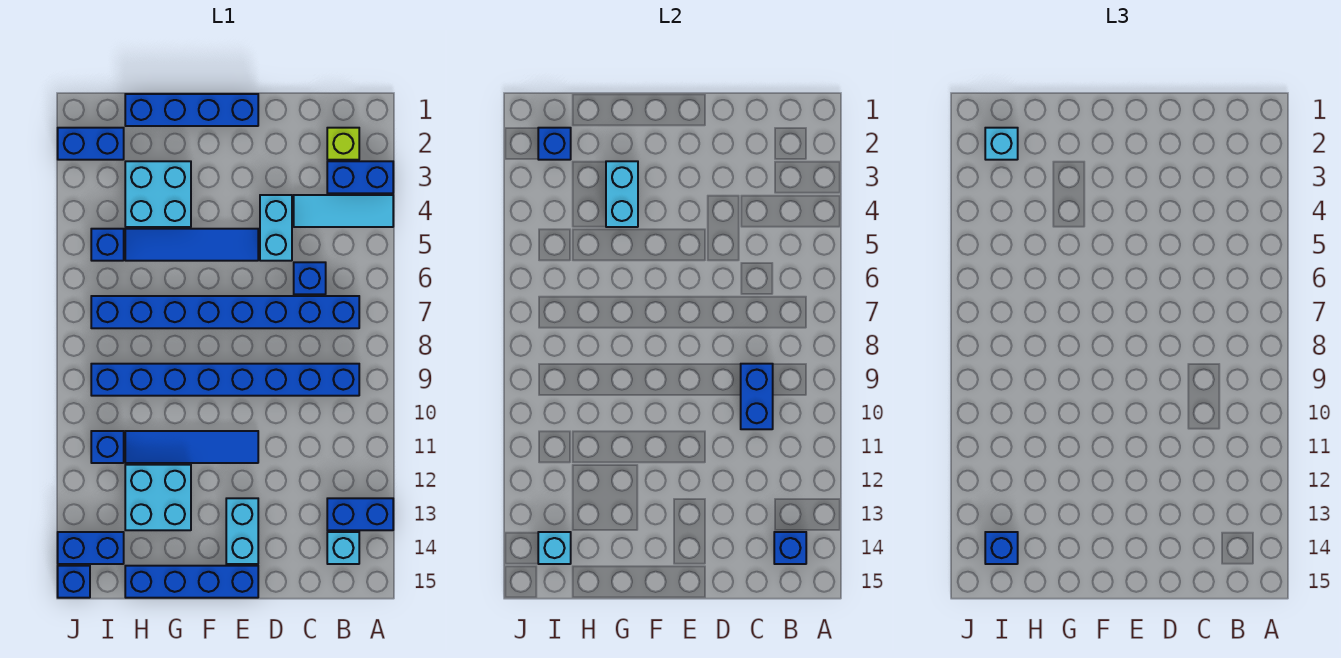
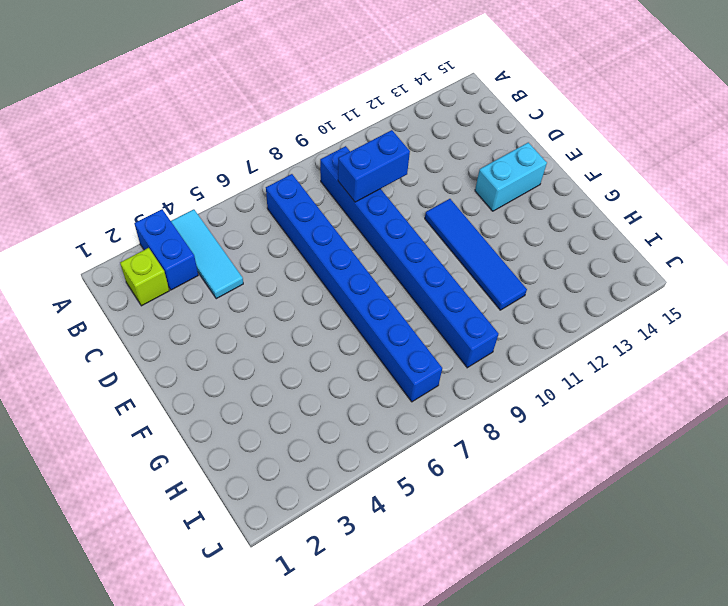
none -> blue 1x2 brick [327,498,393,530]
none -> cyan 1x1 brick [327,532,359,564]
none -> blue 1x1 brick [294,262,326,294]

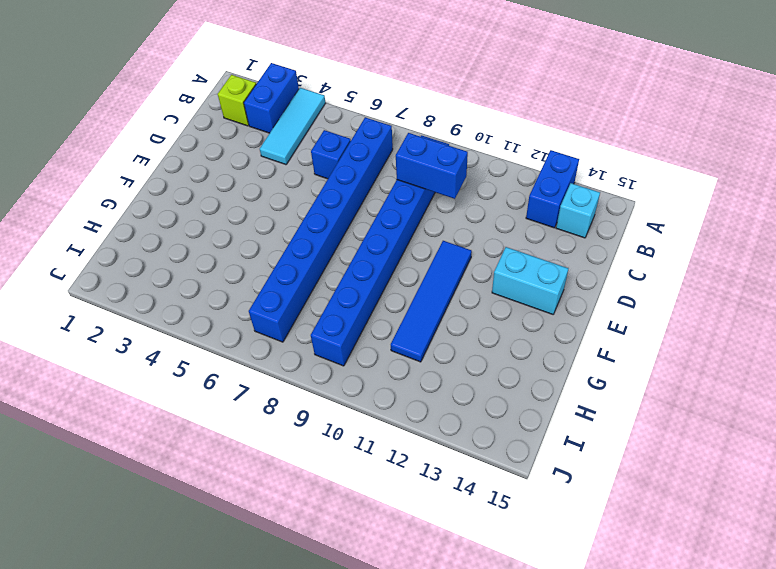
none -> cyan 1x2 brick [260,195,292,261]
none -> blue 1x4 brick [125,94,258,126]
none -> blue 1x4 tile [125,229,258,261]

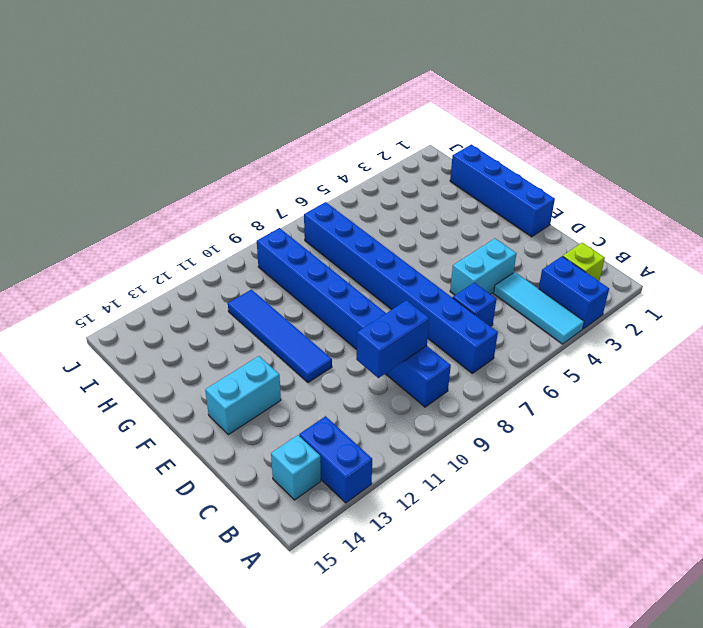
none -> blue 1x4 tile [125,229,258,261]
none -> blue 1x4 brick [125,566,258,598]
none -> cyan 2x2 brick [125,161,191,227]

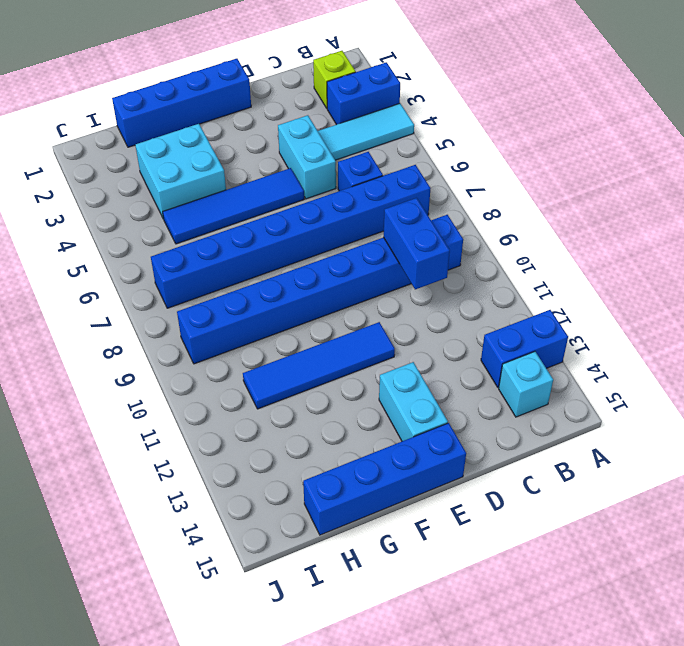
none -> cyan 2x2 brick [125,465,191,530]
none -> blue 1x2 brick [58,128,124,160]
none -> blue 1x1 brick [91,229,124,261]

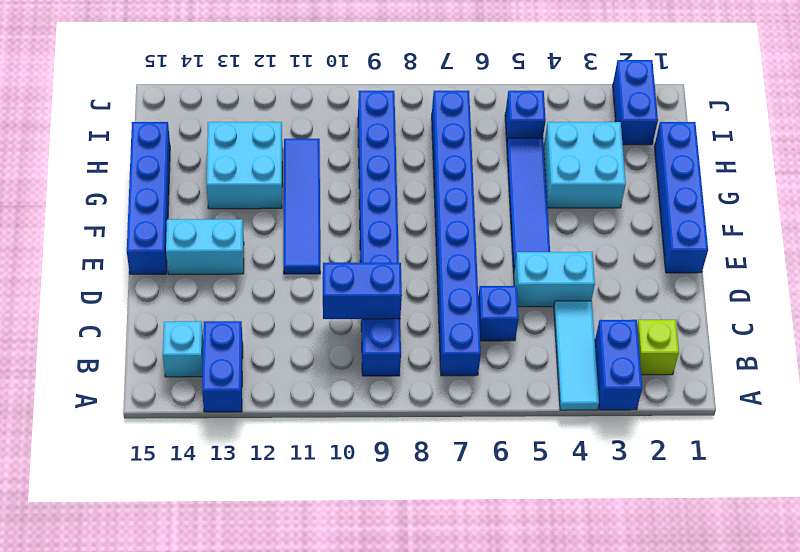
none -> blue 1x1 brick [91,431,124,463]
none -> blue 1x2 brick [58,532,124,564]
none -> blue 1x1 brick [58,566,90,598]

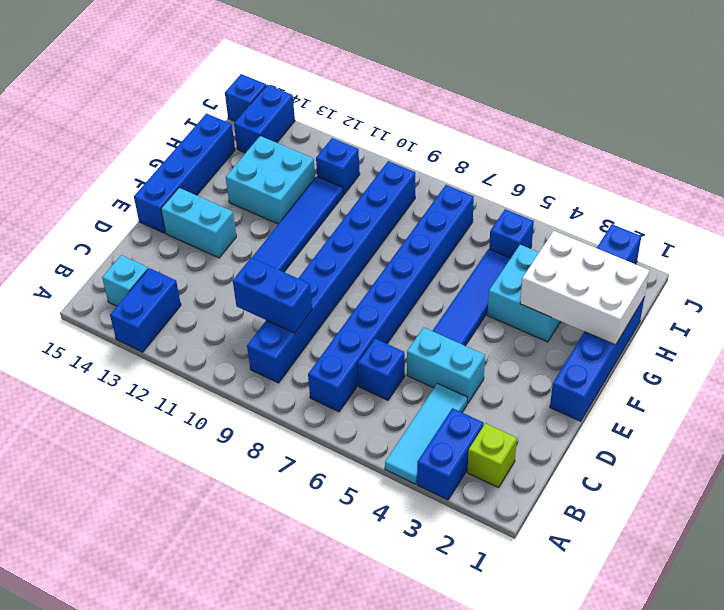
white 2x3 brick [520,231,649,345] -> cyan 1x2 brick [606,161,638,227]
none -> blue 1x1 brick [774,532,806,564]
none -> blue 1x1 brick [538,128,571,160]
none -> cyan 1x1 brick [538,532,571,564]

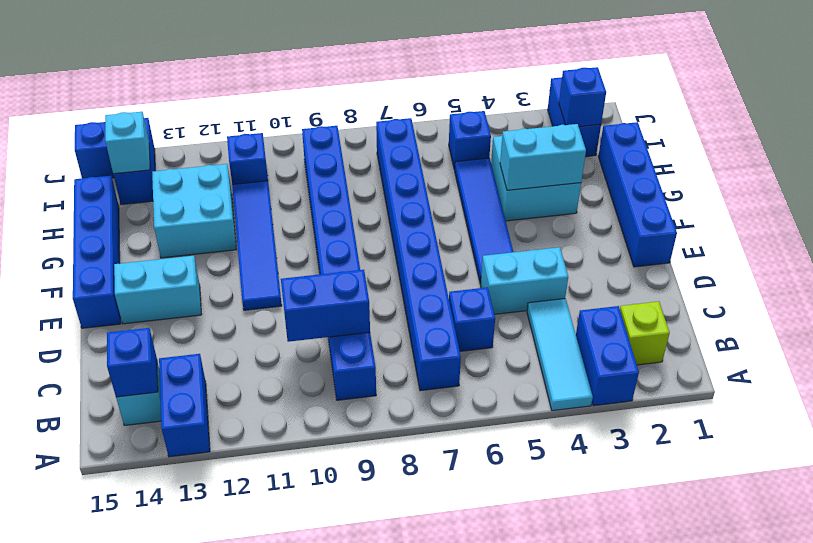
none -> cyan 1x1 brick [985,128,1018,160]
none -> blue 1x1 brick [985,532,1018,564]

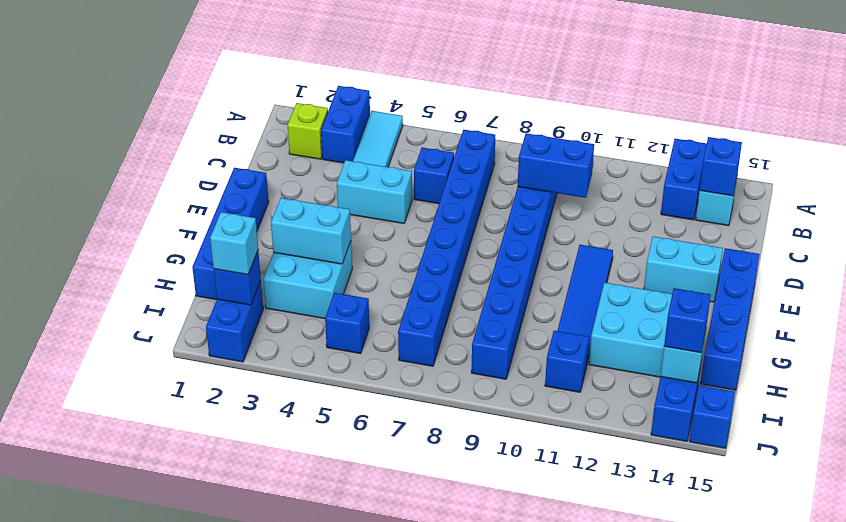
none -> blue 1x4 tile [125,229,258,261]

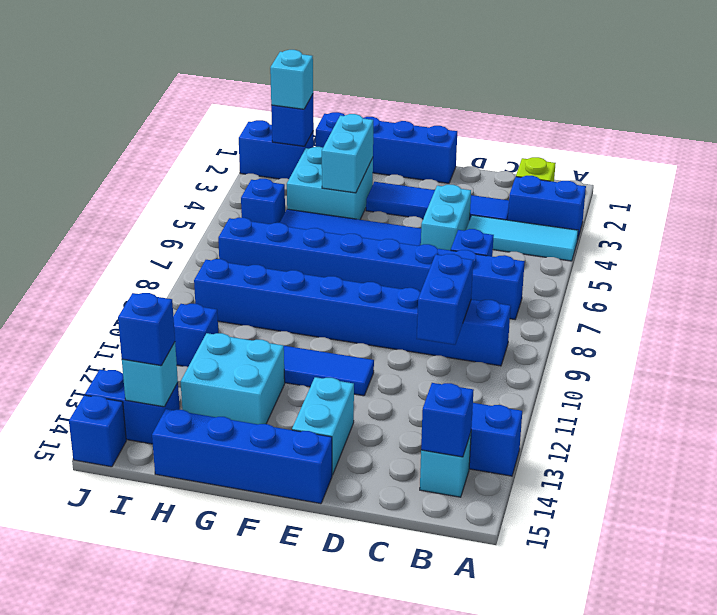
blue 1x4 tile [366,182,509,220] -> none

